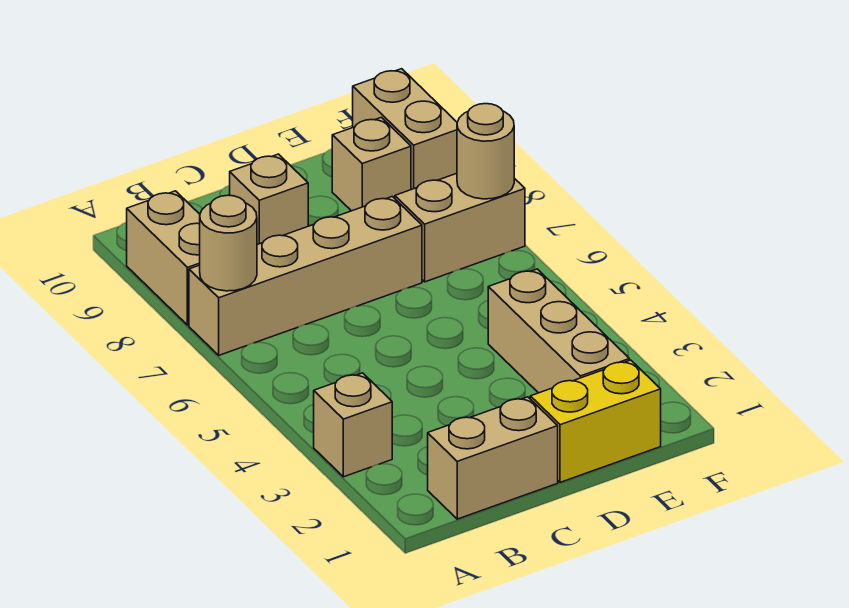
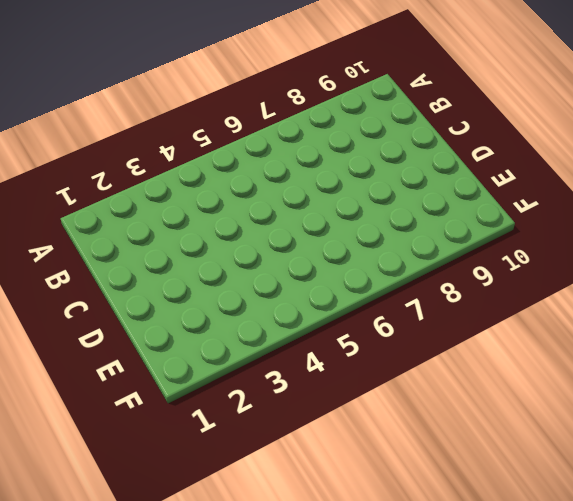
none -> tan 1x1 brick [314,373,392,477]
none -> tan 1x4 brick [189,196,422,355]
none -> tan 1x2 brick [127,191,200,325]

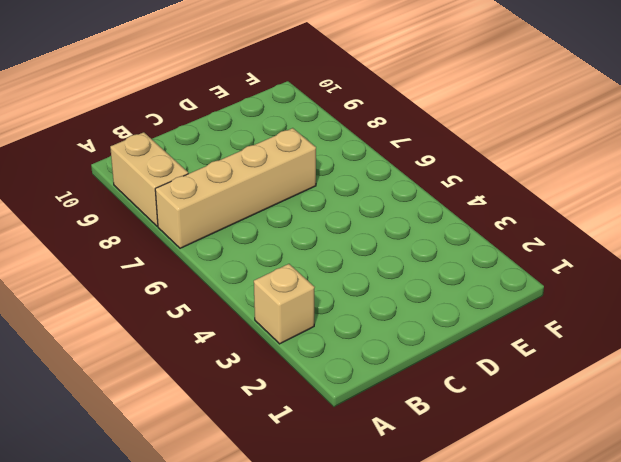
none -> tan 1x2 brick [428,397,558,519]
none -> tan 1x1 brick [230,154,308,245]
none -> yellow 1x2 brick [530,360,661,482]

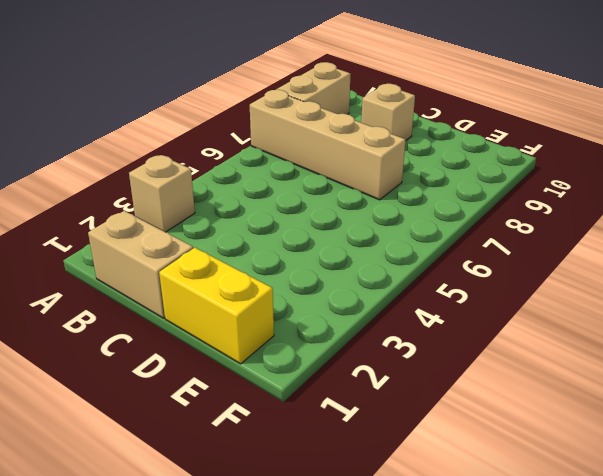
none -> tan 1x3 brick [488,269,629,393]
none -> tan 1x2 brick [395,173,525,282]
none -> tan 1x1 brick [332,117,411,211]

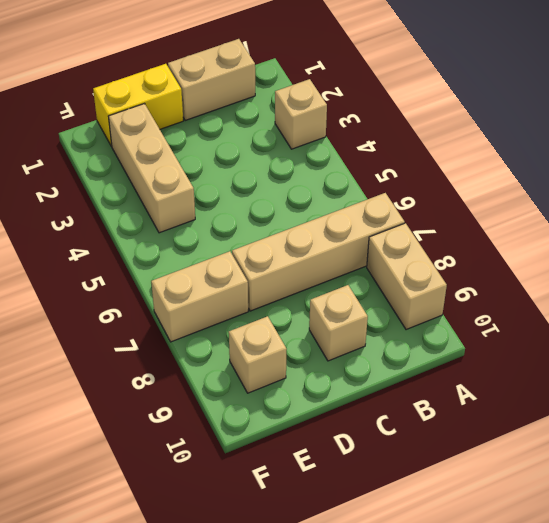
none -> tan 1x2 brick [353,69,457,190]
none -> tan 1x1 round brick [200,195,257,291]
none -> tan 1x1 round brick [457,104,514,199]

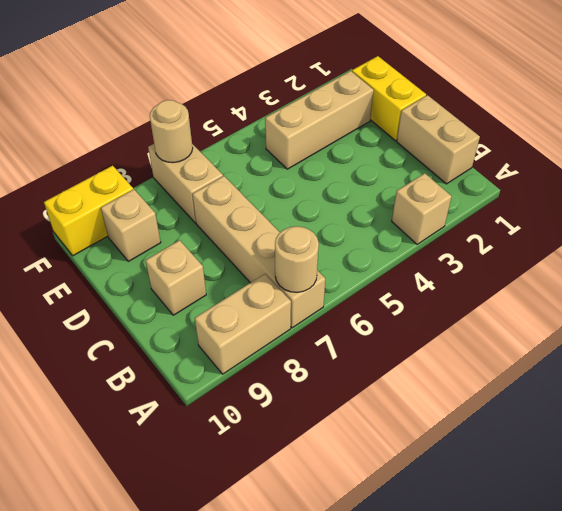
yellow 1x2 brick [44,166,133,256] -> tan 1x2 brick [353,69,457,190]

